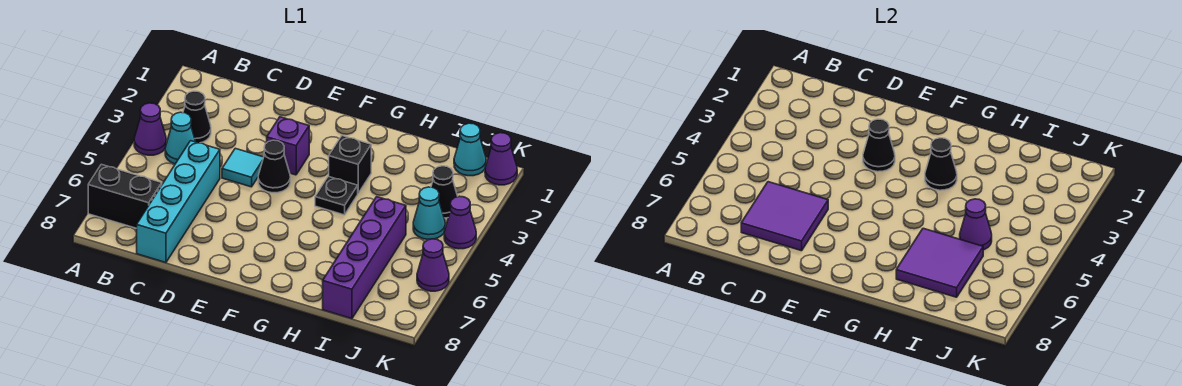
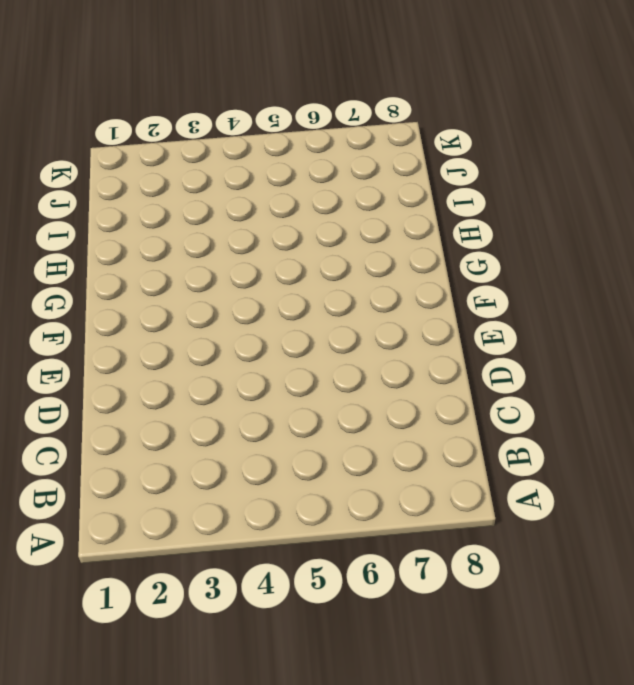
none -> purple 1x1 cone [134,103,166,155]
none -> black 1x2 brick [88,164,162,228]
none -> black 1x1 cone [183,91,211,143]

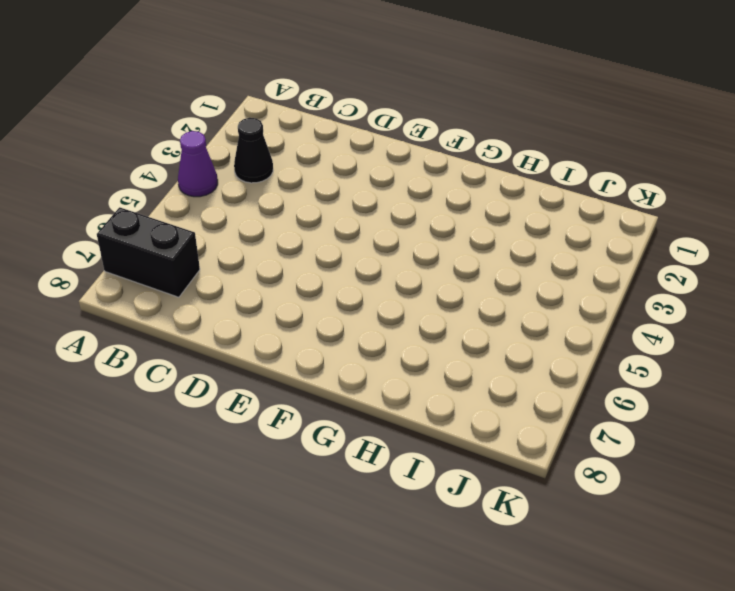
none -> cyan 1x1 cone [165,112,196,164]
none -> cyan 1x4 brick [137,141,220,263]
none -> cyan 1x1 tile [222,148,264,187]

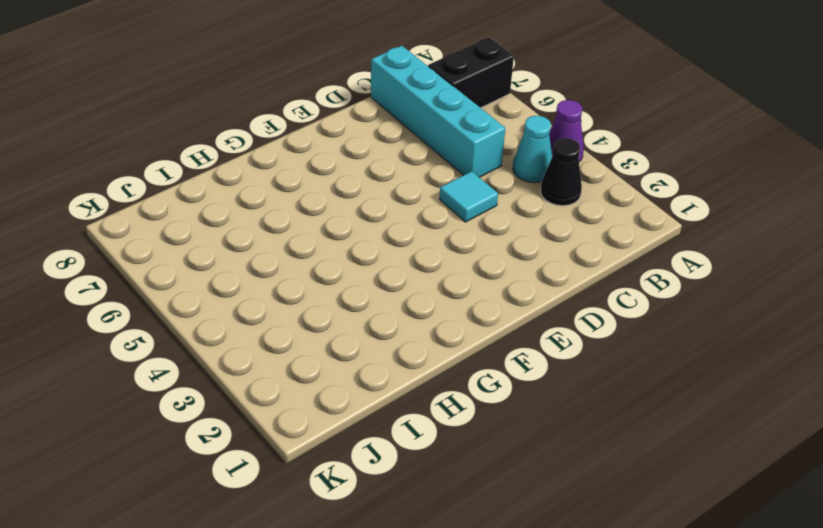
none -> purple 1x1 brick [267,117,309,175]
none -> black 1x1 cone [258,140,290,193]
none -> black 1x1 brick [329,136,371,193]

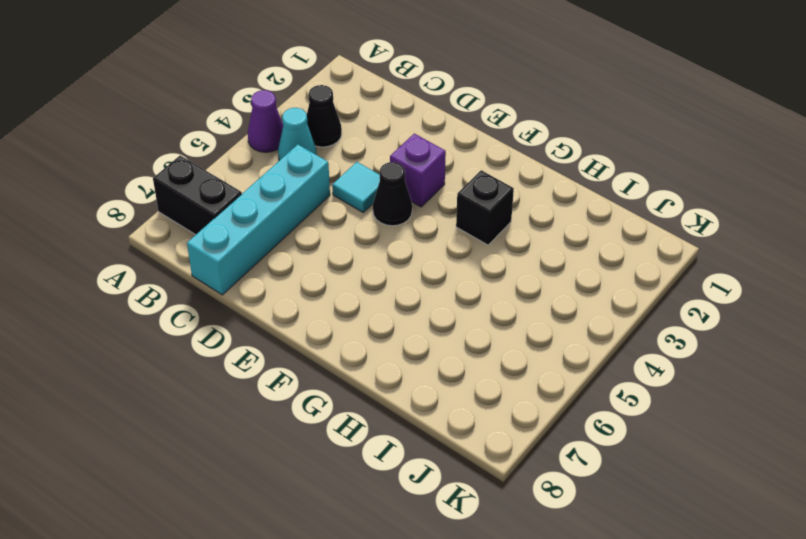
none -> black 1x1 plate [315,176,358,215]
none -> purple 1x4 brick [323,197,406,319]
none -> cyan 1x1 cone [454,123,486,176]

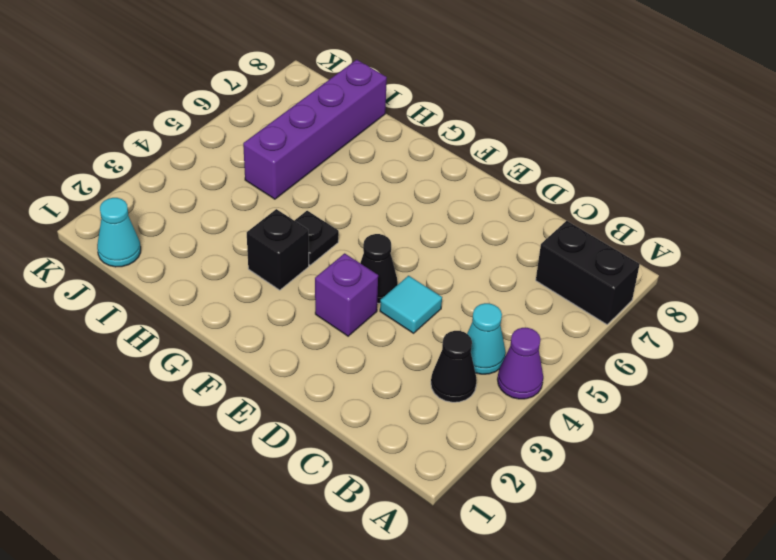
none -> cyan 1x4 brick [137,141,220,263]
none -> black 1x1 cone [431,166,458,218]
none -> cyan 1x1 cone [413,187,445,239]

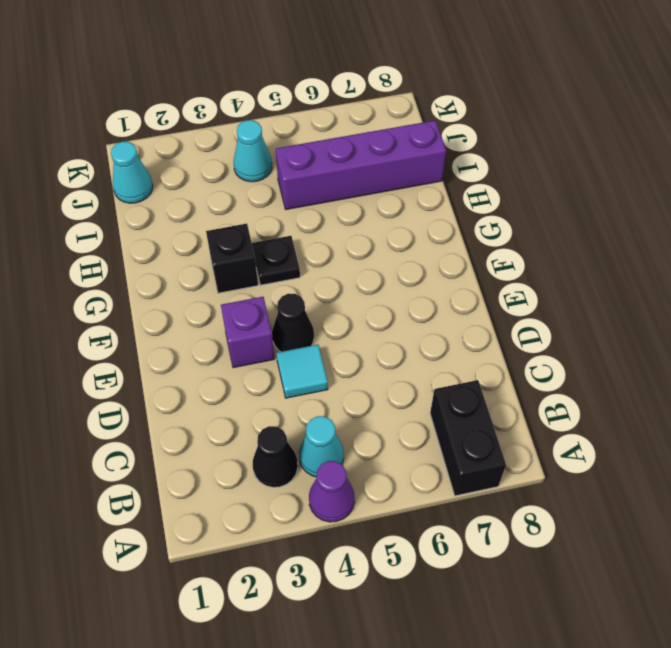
none -> cyan 1x4 brick [137,141,220,263]
none -> black 1x1 cone [431,166,458,218]
none -> purple 1x1 cone [485,133,517,185]

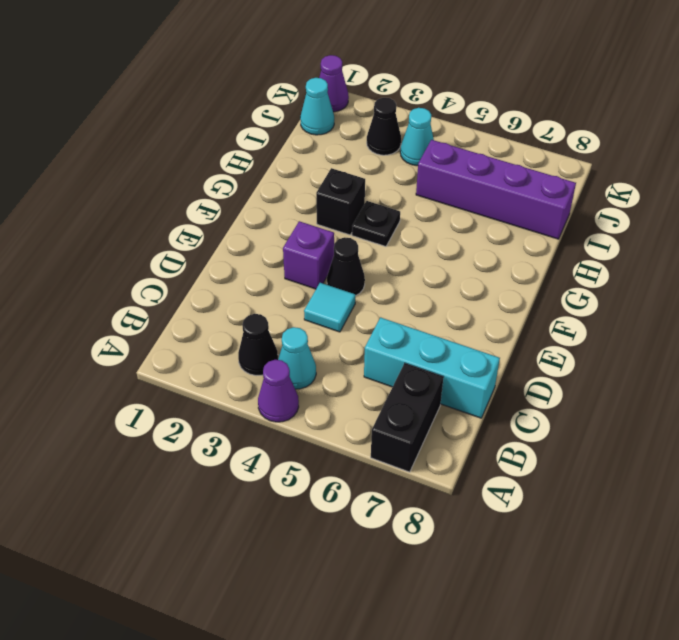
cyan 1x3 brick [364,317,500,418] -> cyan 1x4 brick [137,141,220,263]
none -> purple 1x1 cone [444,196,476,249]
none -> purple 1x1 cone [417,239,449,291]
none -> purple 2x2 tile [741,182,828,251]

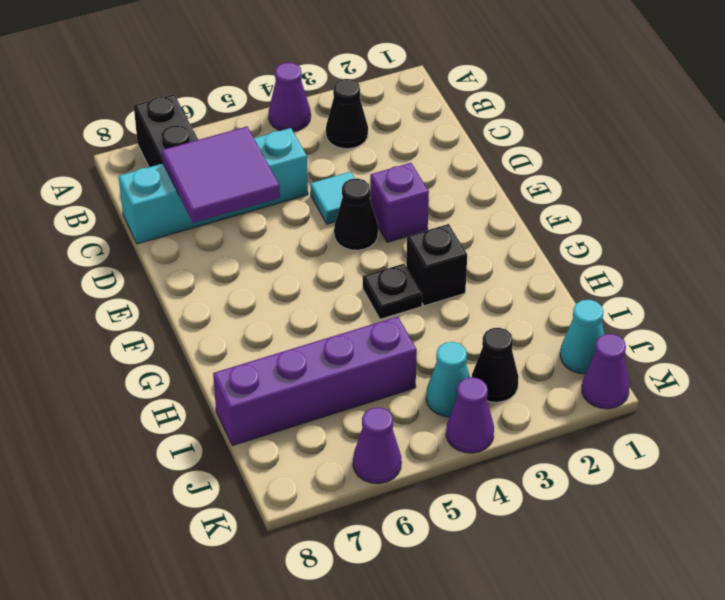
none -> cyan 1x1 cone [165,112,196,164]
none -> black 1x1 cone [863,119,895,172]
none -> black 1x1 cone [925,138,957,190]

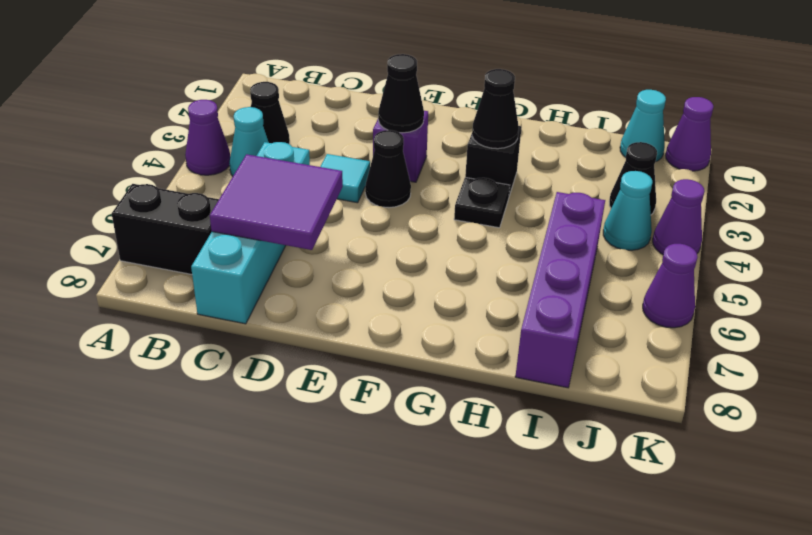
none -> purple 2x2 tile [896,228,983,297]
none -> purple 1x1 cone [960,199,992,250]

